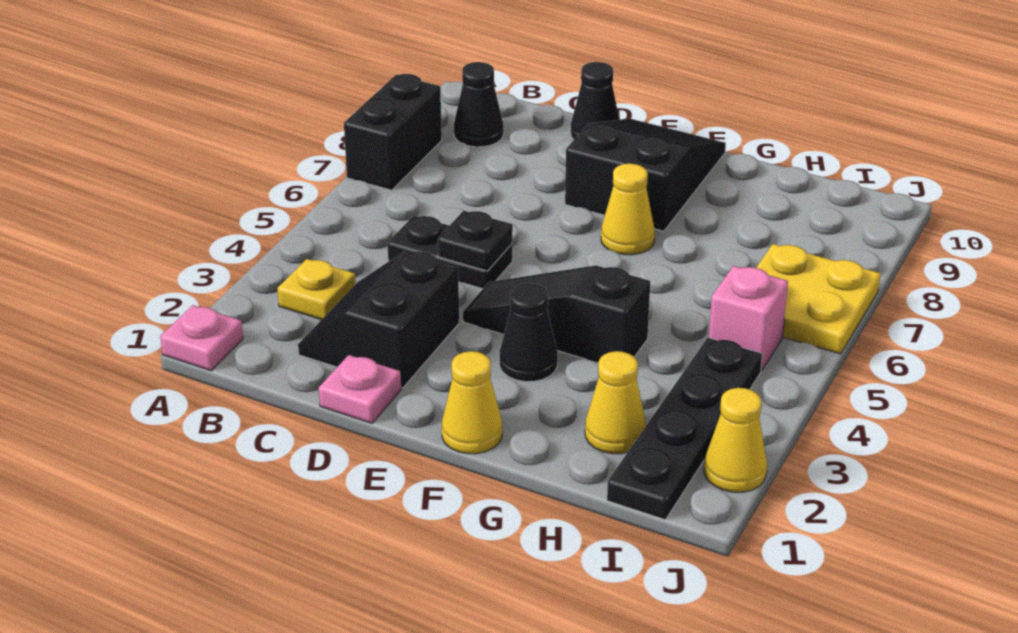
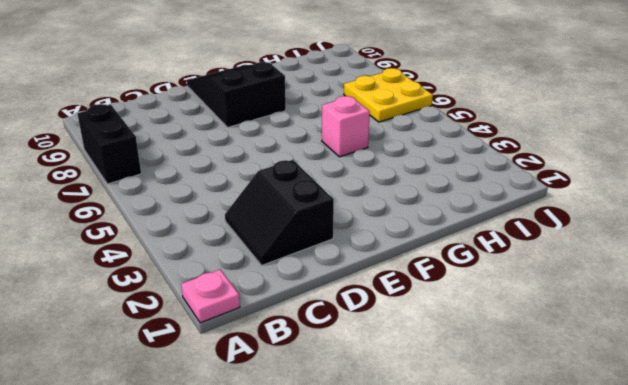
pink 1x1 brick [322,96,370,157] -> pink 1x1 brick moved to [709,266,788,371]
none -> yellow 1x1 plate [277,259,355,320]
none -> black 1x1 cone [454,62,503,147]
none -> black 1x2 plate [387,216,512,289]

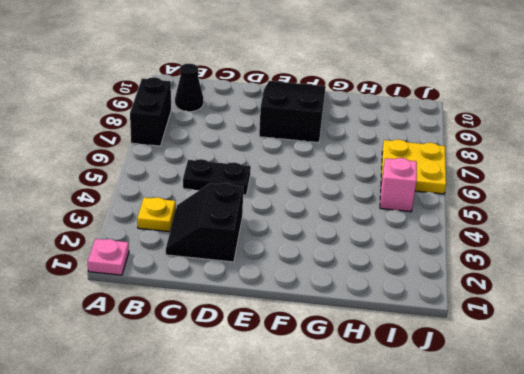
none -> pink 1x1 plate [319,355,401,423]
none -> black 1x1 cone [571,62,619,140]
none -> black 1x3 slope [463,265,650,363]

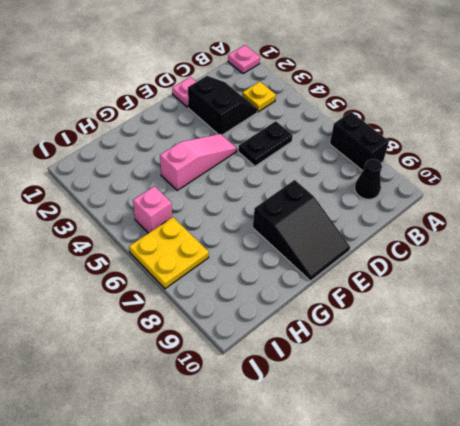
pink 1x3 slope [160,134,237,190] -> black 1x3 slope [463,265,650,363]
none -> black 1x1 cone [571,62,619,140]
none -> yellow 1x1 cone [442,351,502,454]
none -> black 1x1 cone [500,283,558,382]

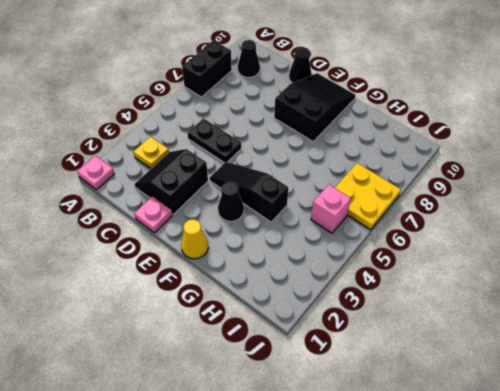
none -> yellow 1x1 cone [601,164,655,255]
none -> yellow 1x1 cone [585,351,646,454]
none -> black 1x4 plate [607,338,762,520]

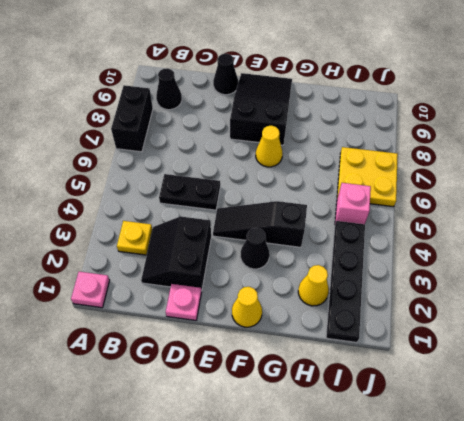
none -> yellow 1x1 cone [704,388,767,492]
none -> black 1x1 plate [438,211,513,271]

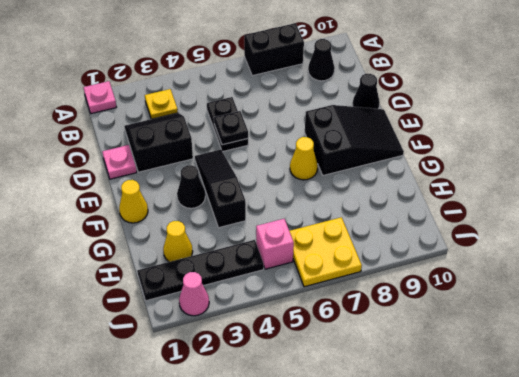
pink 1x1 cone [179,272,209,316] -> yellow 1x1 cone [704,388,767,492]

